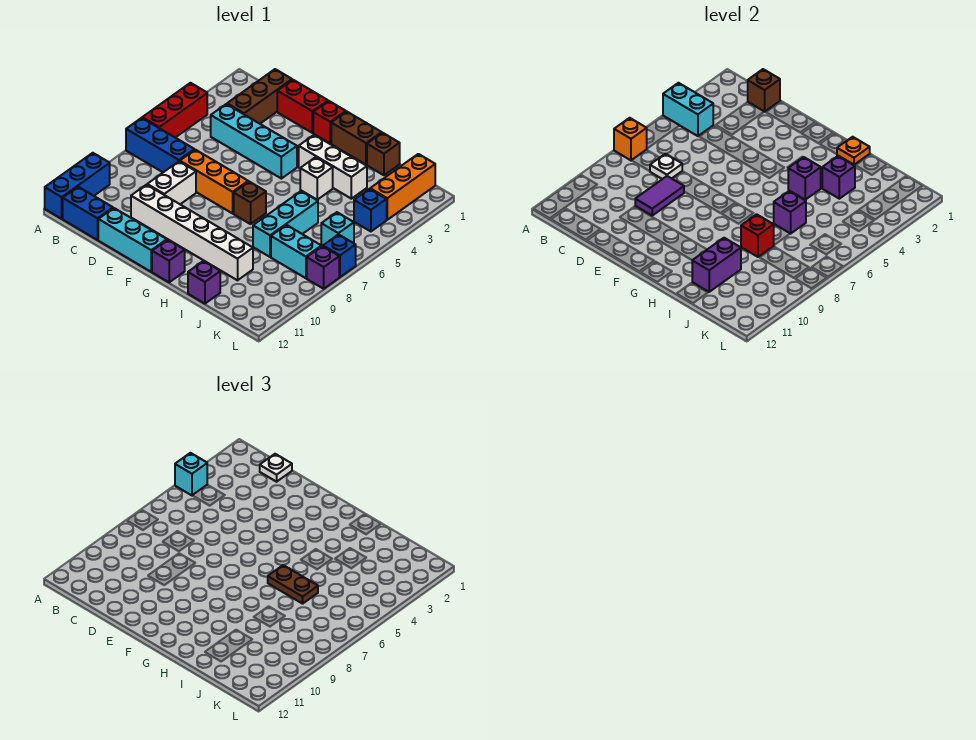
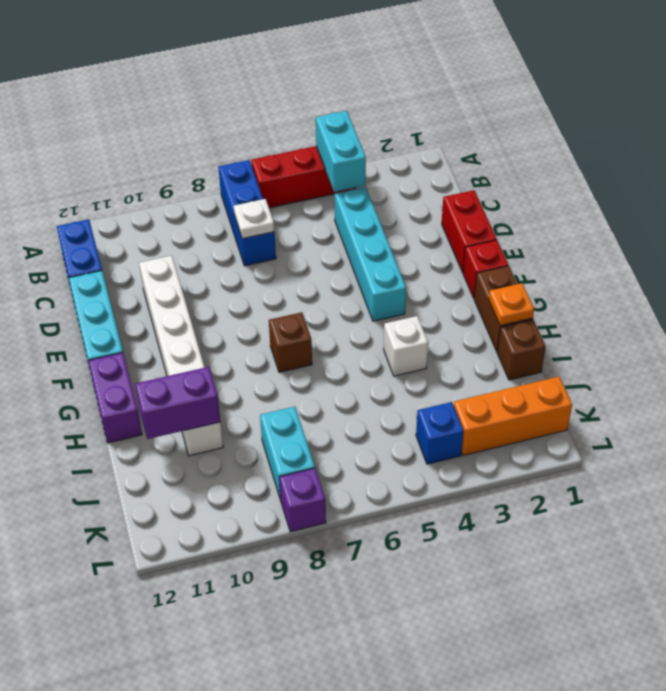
purple 1x2 brick [88,353,142,443] -> purple 1x1 brick [152,240,185,282]
none -> blue 1x3 brick [45,153,110,219]
none -> brown 1x3 brick [227,69,292,124]
none -> orange 1x3 brick [180,150,248,213]
none -> white 1x2 brick [147,161,196,204]

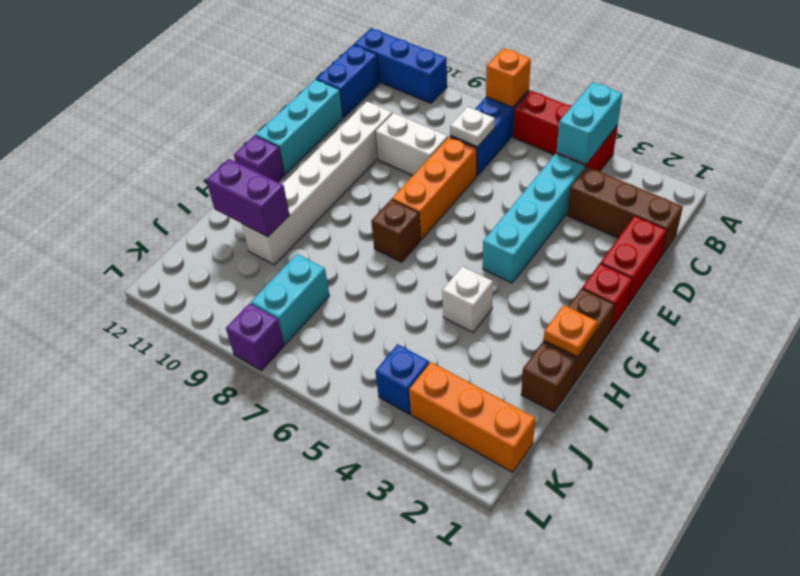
none -> white 1x3 brick [299,135,367,199]
none -> cyan 1x3 brick [253,191,318,257]
none -> purple 1x1 brick [188,261,220,304]
none -> cyan 1x1 brick [321,212,354,246]

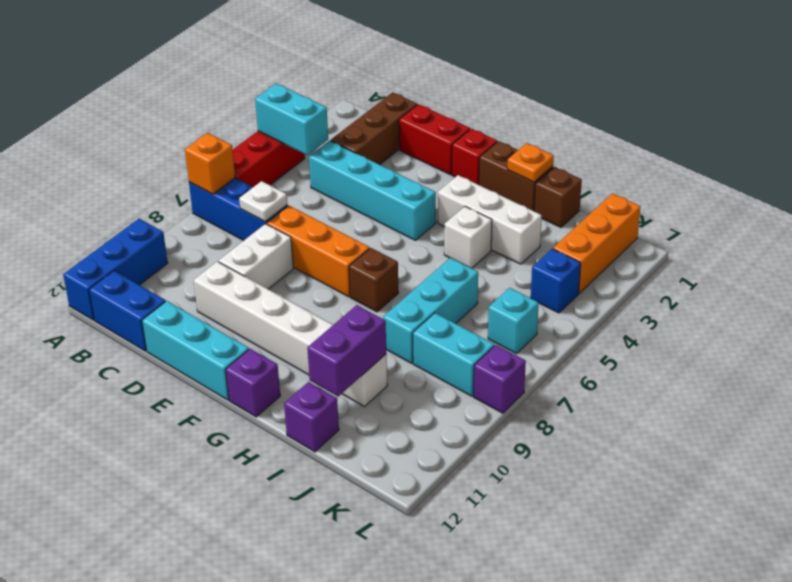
none -> blue 1x1 brick [323,234,356,277]
none -> brown 1x1 brick [748,69,780,112]
none -> purple 1x2 tile [635,176,684,215]
none -> purple 1x1 brick [788,157,821,200]

